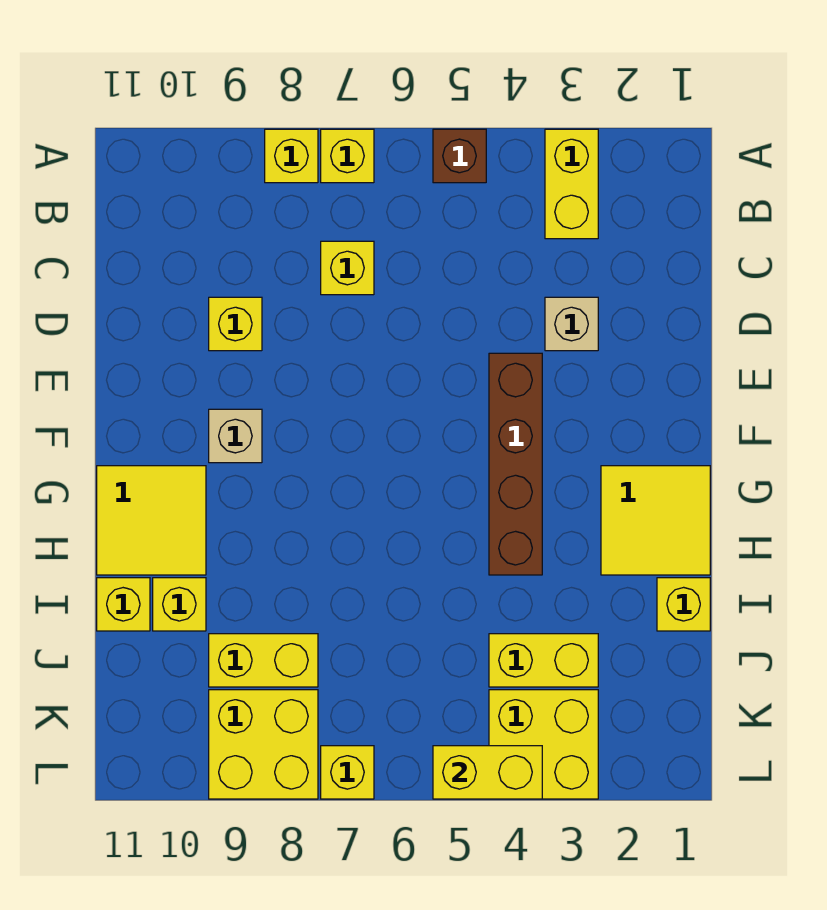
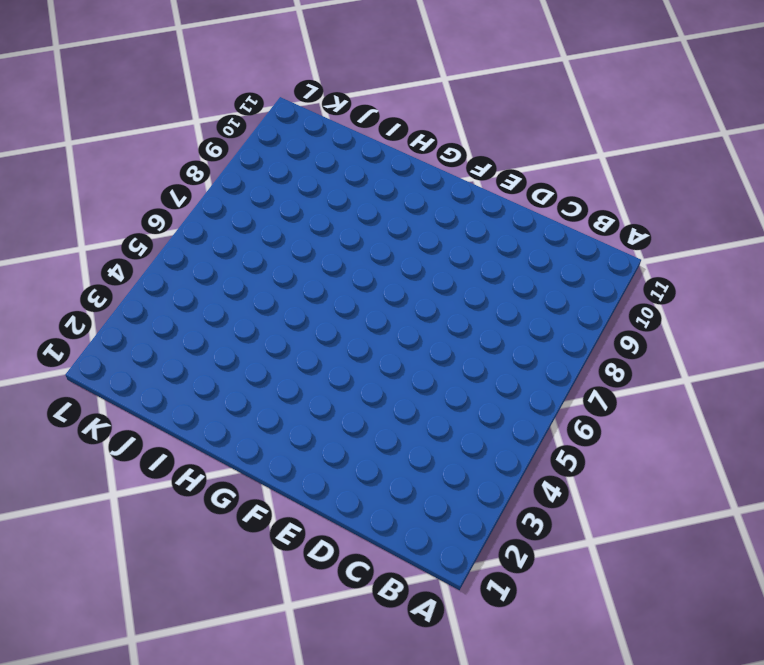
none -> yellow 1x2 brick [545,129,598,239]
none -> brown 1x1 brick [433,129,486,183]
none -> yellow 1x1 brick [321,129,374,183]

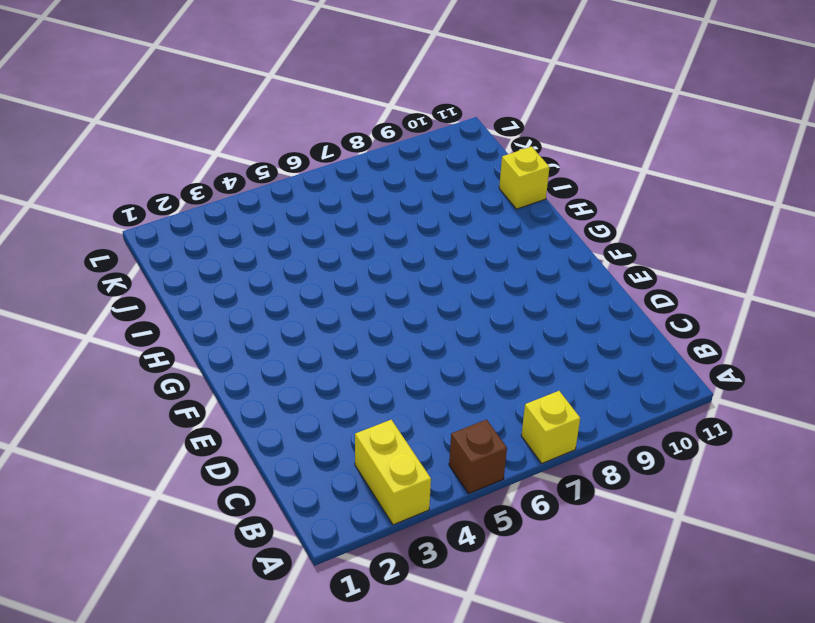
none -> yellow 1x1 brick [265,129,318,183]
none -> yellow 1x1 brick [321,241,374,295]
none -> tan 1x1 brick [545,297,598,351]

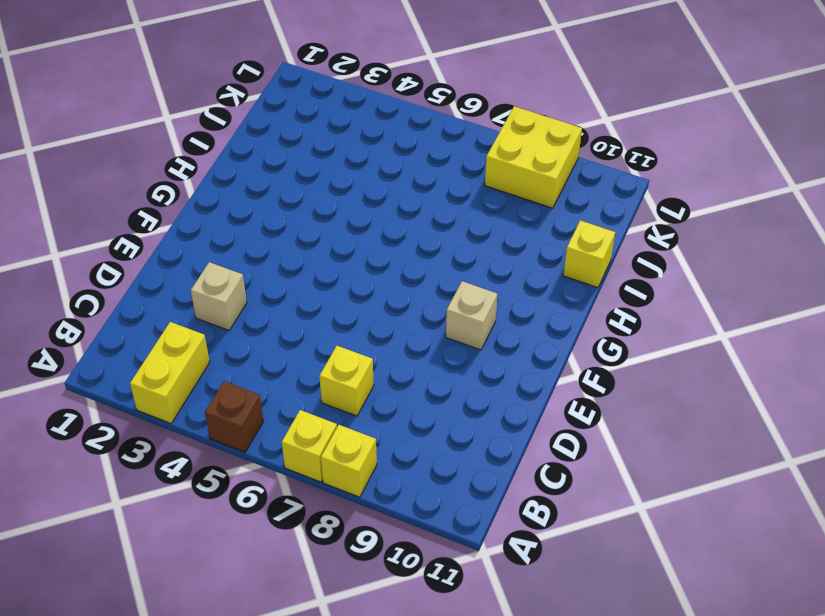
none -> yellow 1x1 brick [209,297,262,351]
none -> brown 1x4 brick [489,353,542,575]
none -> yellow 2x2 tile [601,466,710,575]

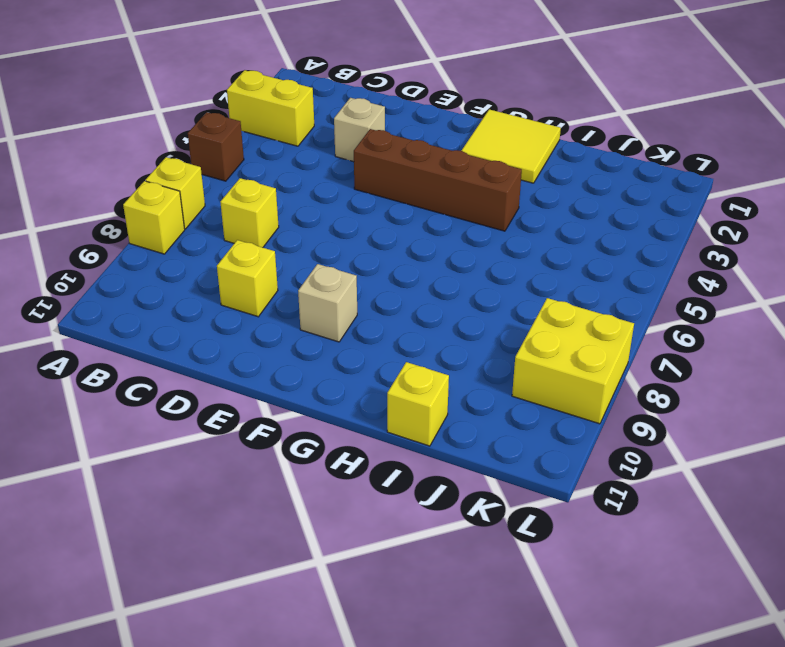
none -> yellow 2x2 tile [97,466,206,575]
none -> yellow 1x1 brick [657,578,710,631]
none -> yellow 1x1 brick [153,578,206,631]

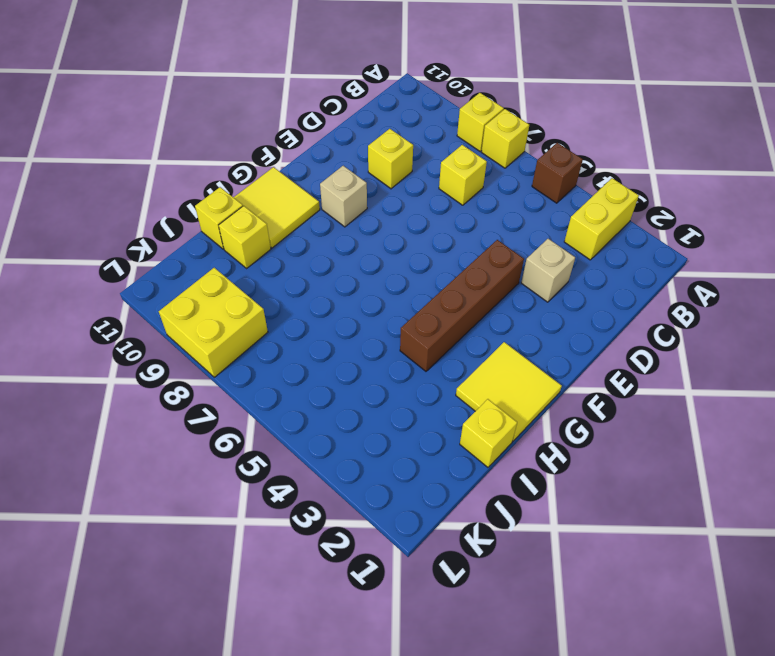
none -> yellow 1x2 brick [489,634,598,687]
none -> yellow 1x2 brick [209,634,318,687]
none -> yellow 2x2 brick [489,690,598,799]

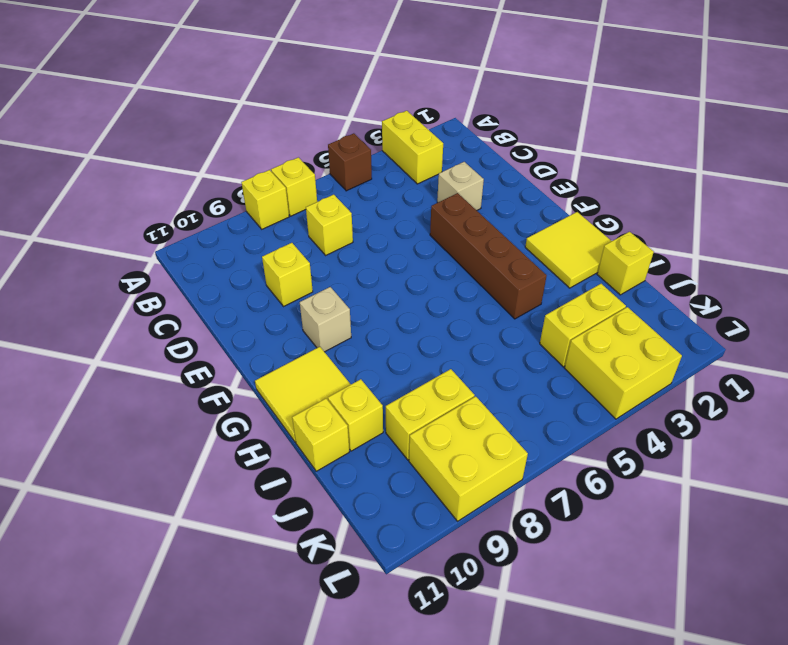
none -> yellow 1x1 brick [321,746,374,799]
none -> yellow 1x2 brick [433,746,542,799]

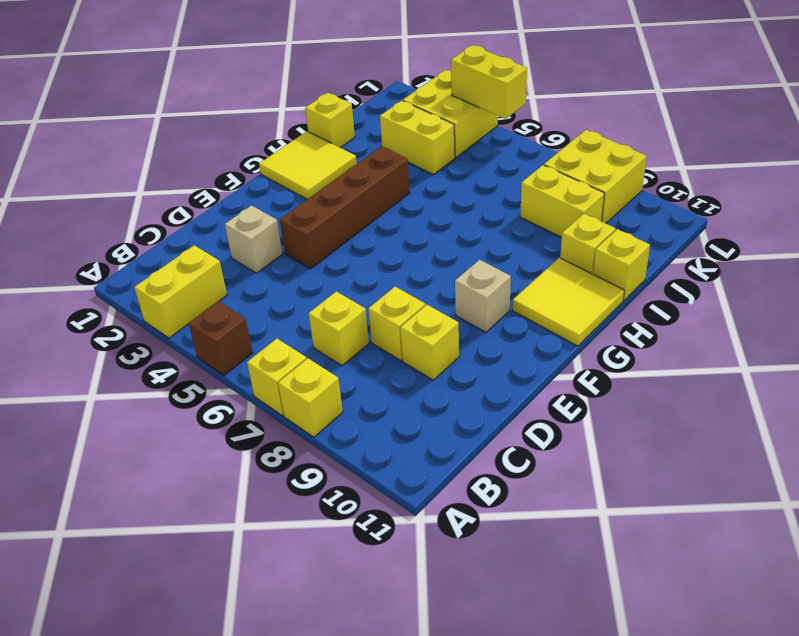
yellow 1x1 brick [368,287,425,361] -> yellow 1x1 brick moved to [321,746,374,799]

